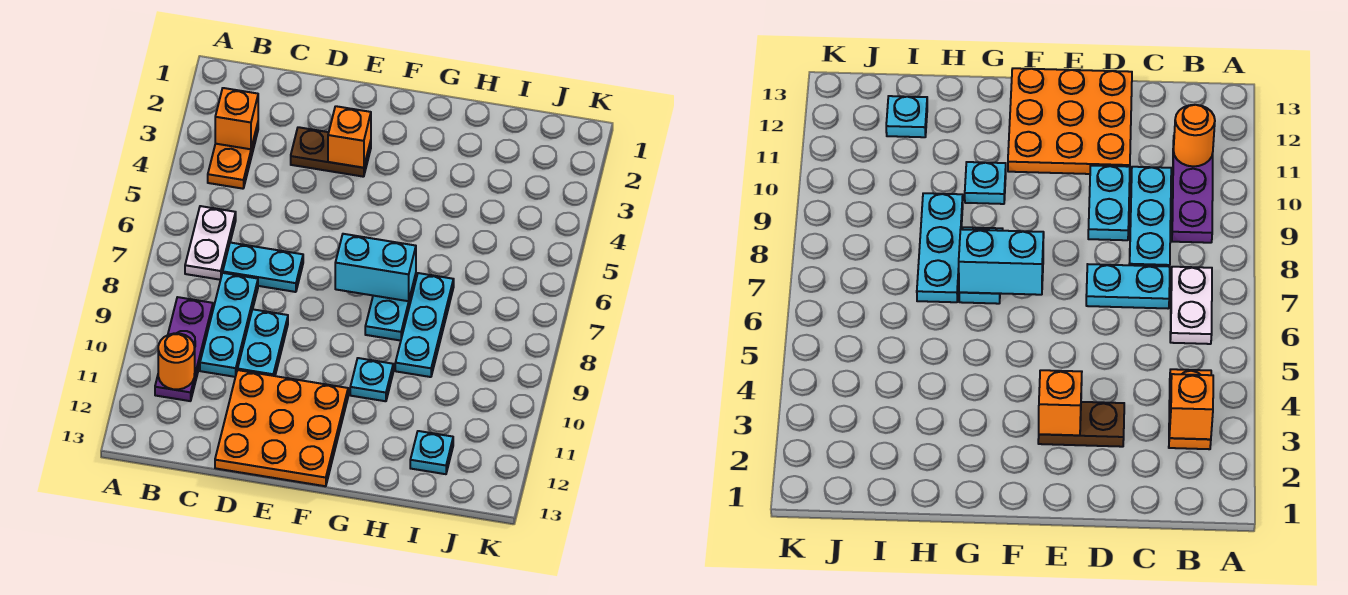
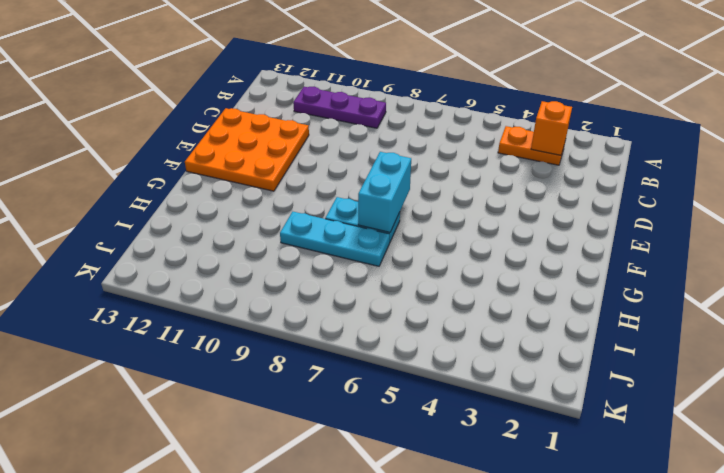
none -> white 1x2 plate [185,206,236,280]
none -> cyan 1x2 plate [223,243,303,292]
none -> cyan 1x3 plate [200,273,258,377]

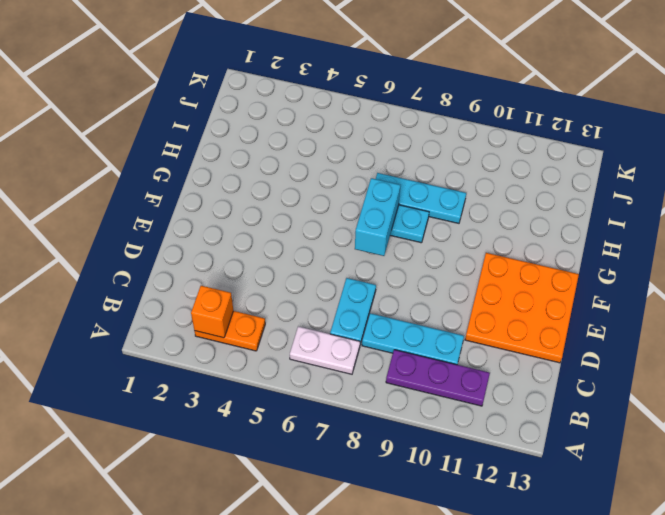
none -> brown 1x2 plate [291,127,371,177]
none -> cyan 1x2 plate [238,309,288,376]
none -> cyan 1x1 plate [350,358,393,401]

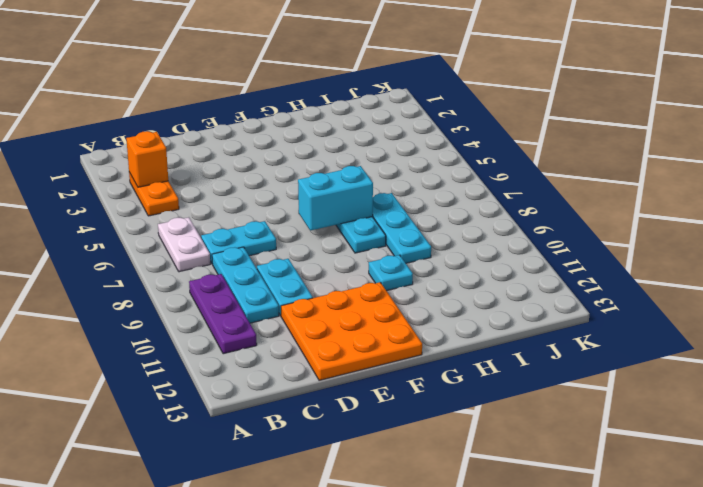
none -> brown 1x2 plate [291,127,371,177]
none -> cyan 1x1 plate [410,431,453,474]
none -> orange 1x1 round brick [158,333,195,389]

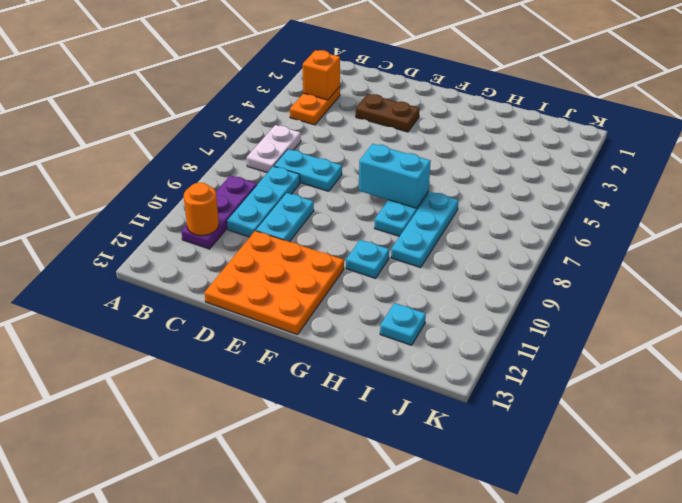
none -> orange 1x1 brick [328,106,371,168]

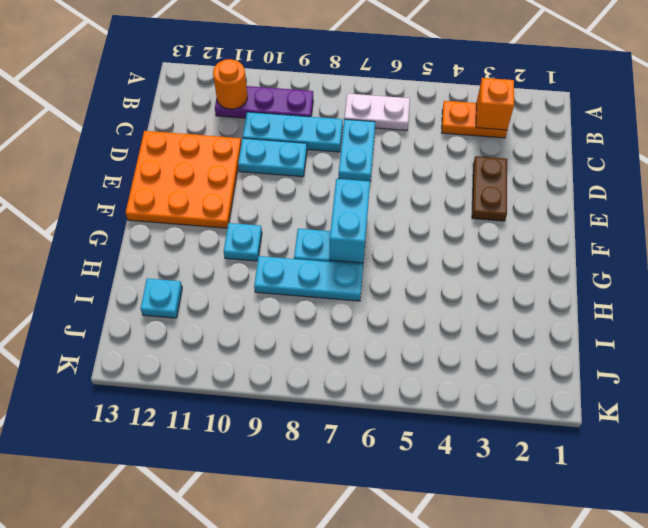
none -> orange 1x1 brick [328,106,371,168]

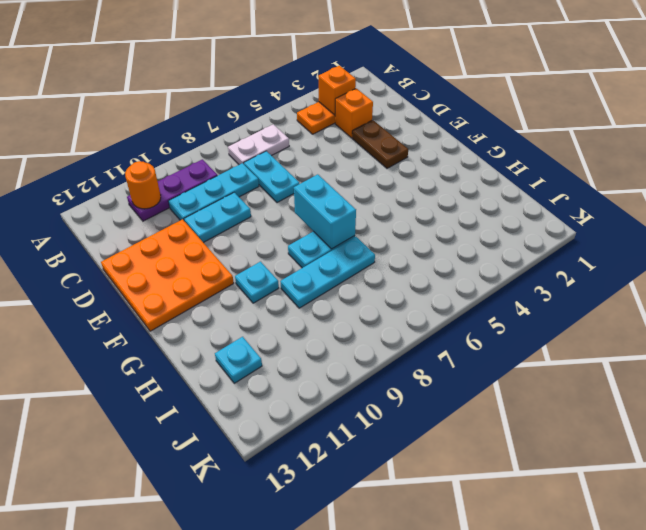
orange 1x1 brick [335,88,373,138] -> orange 1x1 brick moved to [328,106,371,168]

